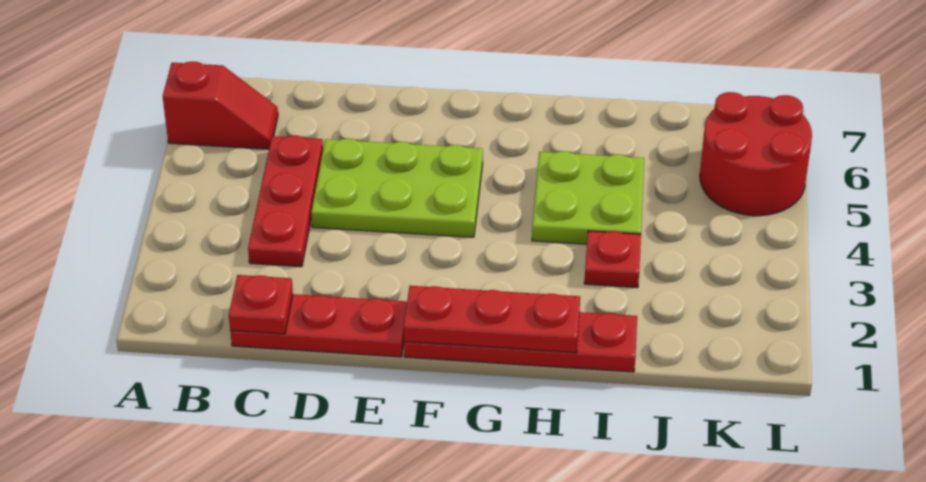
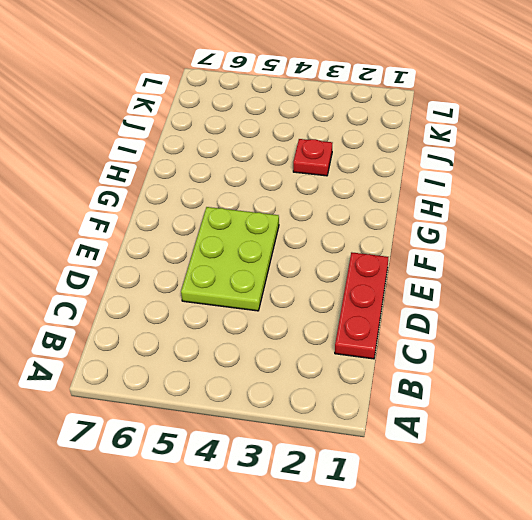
none -> red 1x2 slope [163,62,278,149]
none -> red 1x3 plate [248,136,323,267]

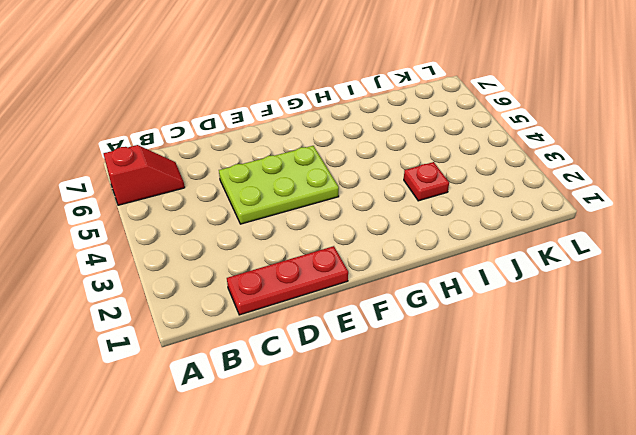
none -> red 1x3 plate [248,136,323,267]
none -> red 1x4 plate [404,312,637,372]

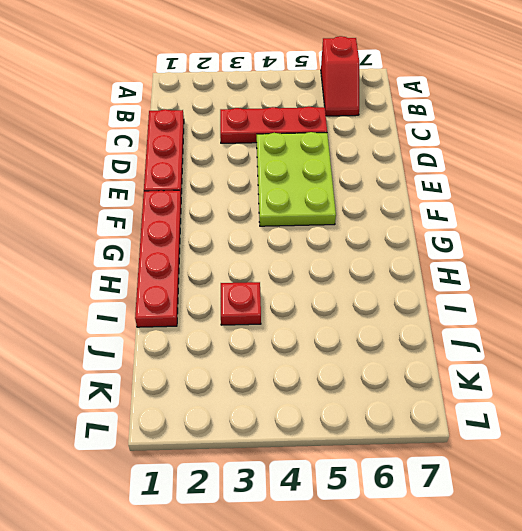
none -> lime 2x2 plate [532,151,644,244]
none -> red 2x2 round brick [700,92,812,216]

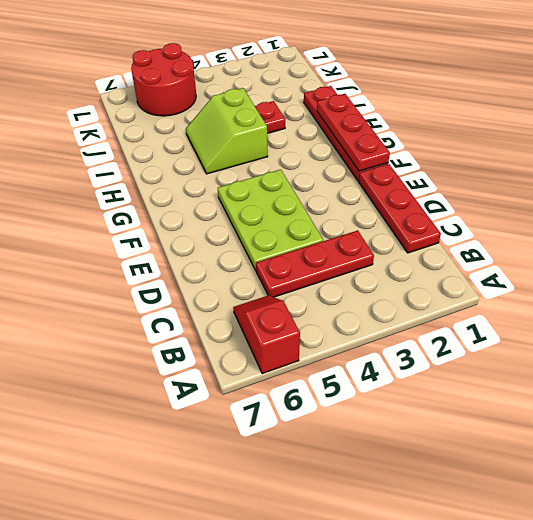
lime 2x2 slope [186,88,268,174] -> lime 2x2 plate [532,151,644,244]
none -> red 1x1 plate [229,275,293,334]

